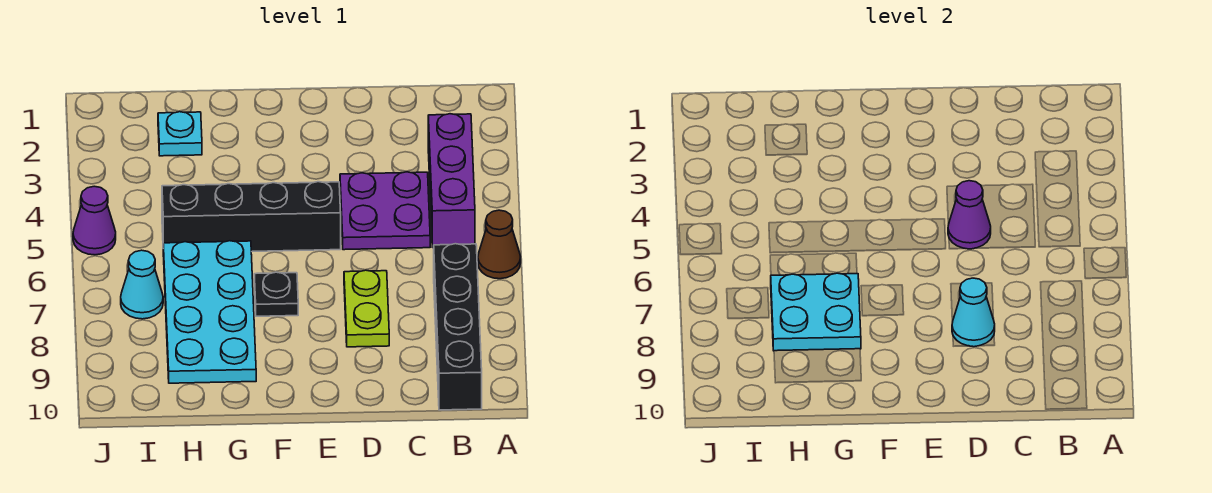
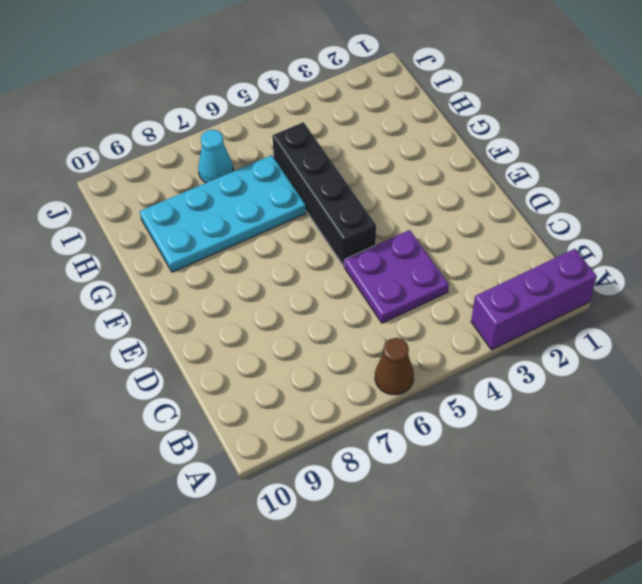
purple 1x3 brick [471,249,597,350] -> purple 1x3 brick moved to [428,114,475,248]
none -> black 1x4 brick [434,244,482,410]
none -> lime 1x2 plate [344,270,389,347]
none -> black 1x1 plate [254,272,298,316]

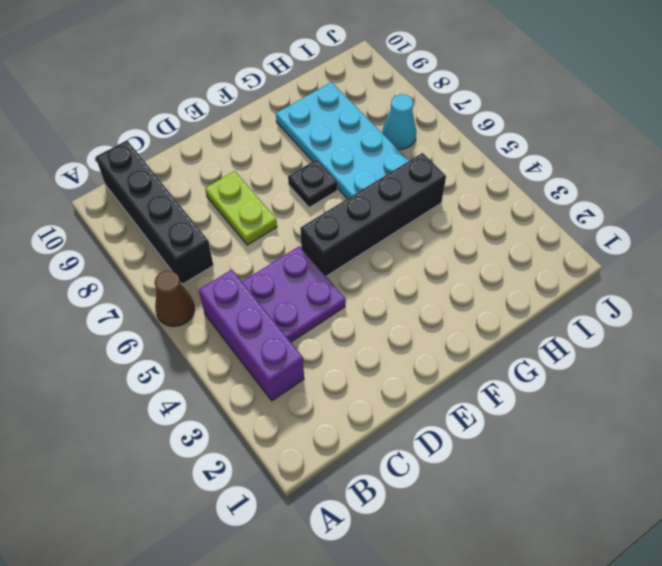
none -> cyan 1x1 plate [158,112,202,156]
none -> purple 1x1 cone [73,186,116,255]
none -> purple 1x1 cone [948,181,991,249]

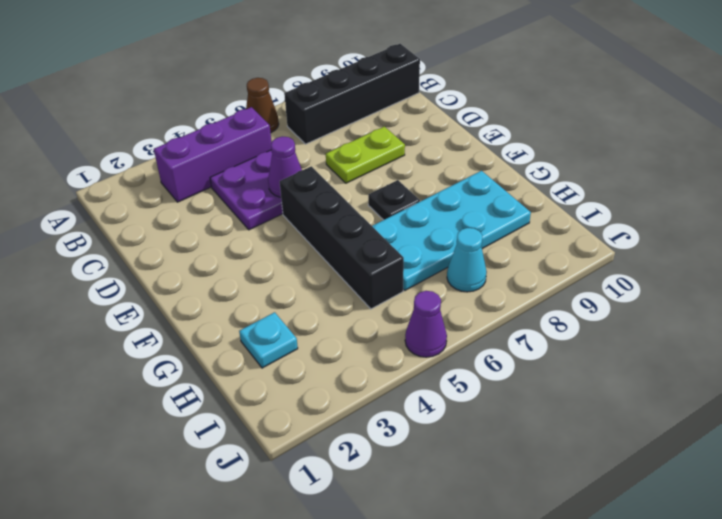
none -> cyan 1x1 cone [952,278,995,347]
none -> cyan 2x2 plate [771,273,861,351]

